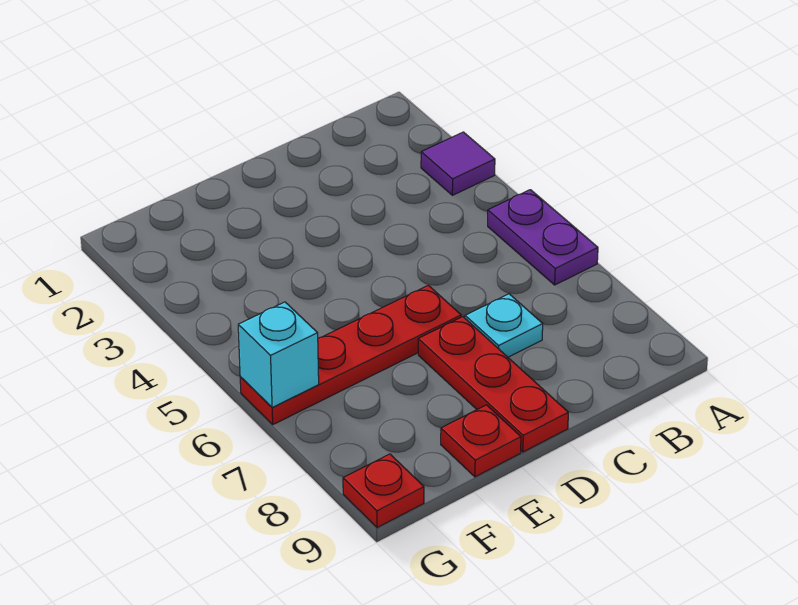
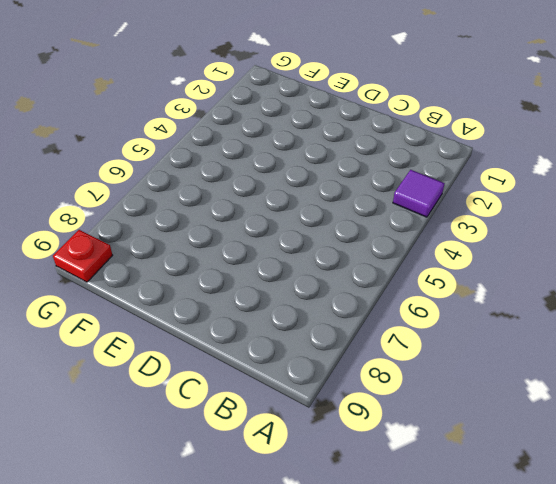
none -> purple 1x2 plate [488,190,598,285]
none -> cyan 1x1 plate [465,294,543,357]

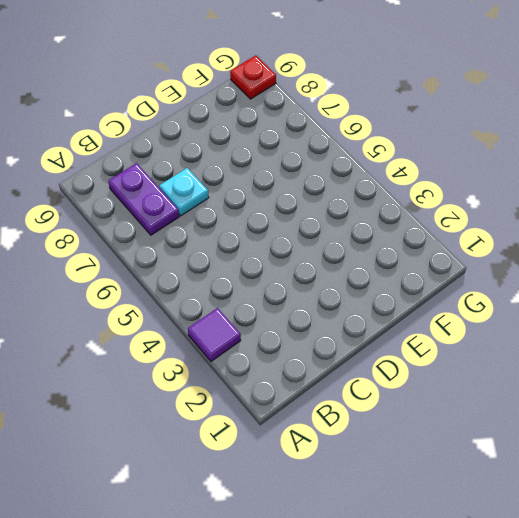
purple 1x2 plate [108,163,179,235] -> purple 1x2 plate moved to [488,190,598,285]
none -> red 1x4 plate [240,285,461,424]
none -> red 1x3 plate [418,317,568,452]

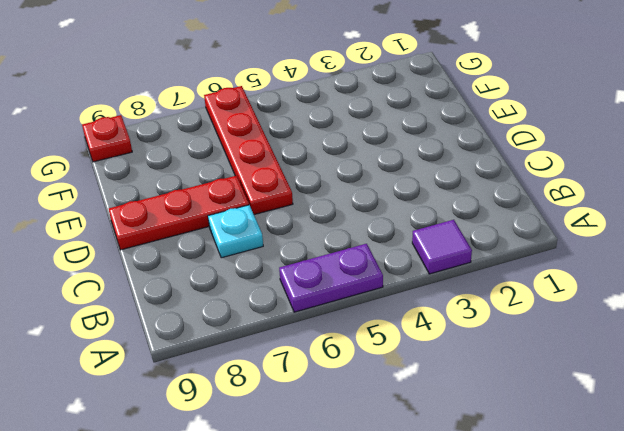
none -> red 1x1 plate [441,405,521,477]
none -> cyan 1x1 brick [238,302,319,407]

